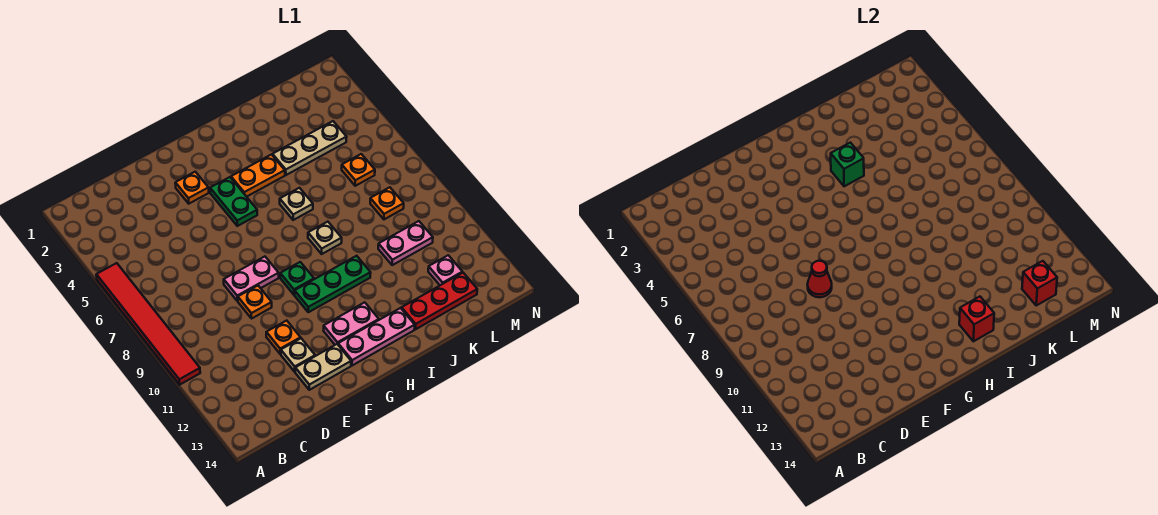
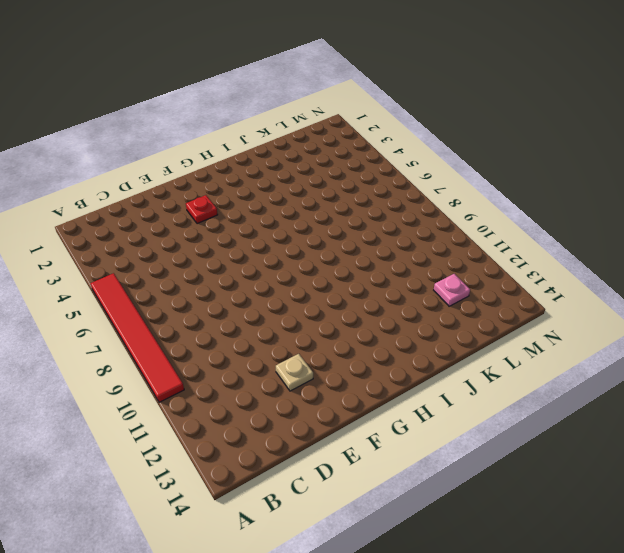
red 1x1 plate [186,195,218,224] -> orange 1x1 plate [175,172,209,204]
none -> pink 1x2 plate [224,257,279,301]
none -> orange 1x1 plate [238,286,272,319]
none -> orange 1x1 plate [266,321,301,354]

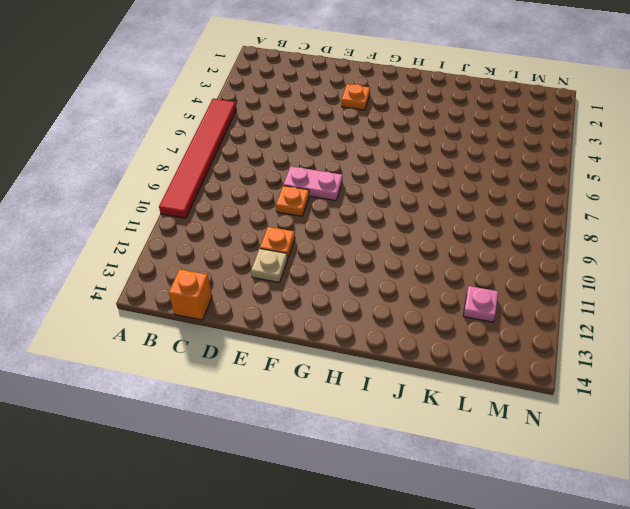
orange 1x1 brick [169,269,212,320] -> none
none -> tan 1x2 plate [295,344,351,390]
none -> green 1x2 plate [210,177,257,226]
none -> green 1x1 plate [280,262,314,295]

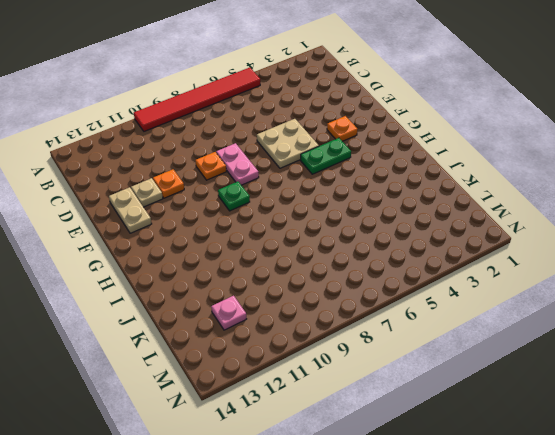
tan 2x2 plate [257,119,319,168] -> none
none -> green 1x3 plate [295,256,371,312]
none -> pink 1x2 plate [324,302,379,345]
none -> pink 1x3 plate [338,308,415,366]

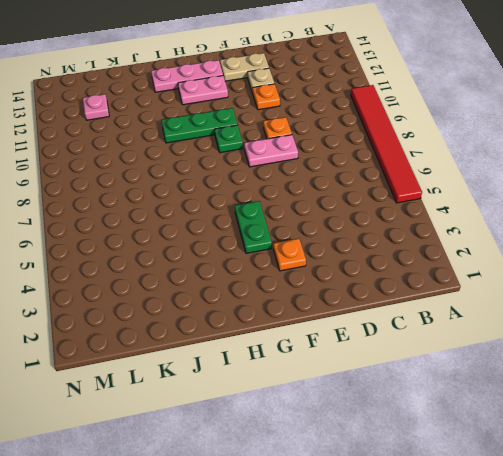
none -> orange 1x2 plate [231,155,285,197]
none -> tan 1x1 plate [280,188,313,220]
none -> tan 1x1 plate [308,222,342,254]

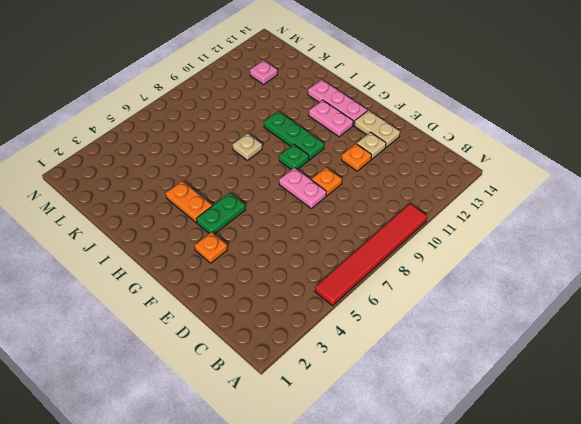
none -> tan 1x1 plate [280,188,313,220]
none -> tan 1x3 plate [273,121,347,175]
none -> red 1x3 plate [402,273,477,329]

